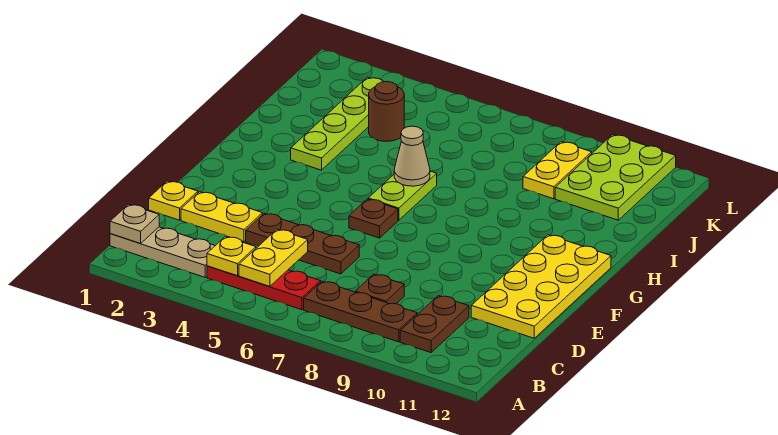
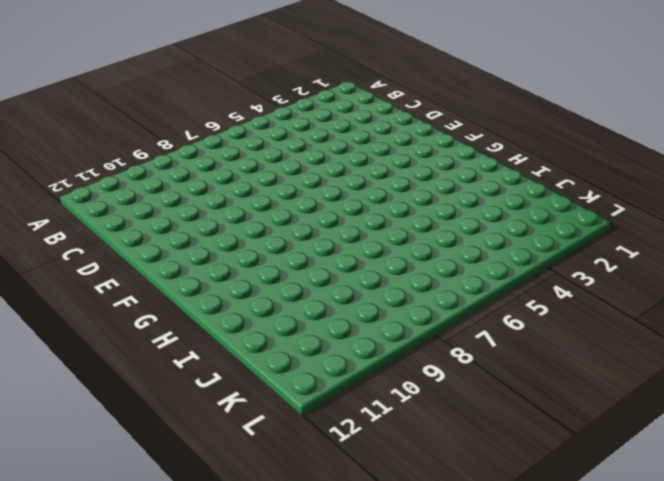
none -> tan 1x3 plate [110,227,215,277]
none -> red 1x3 plate [207,266,321,310]
none -> brown 1x3 plate [304,281,417,342]

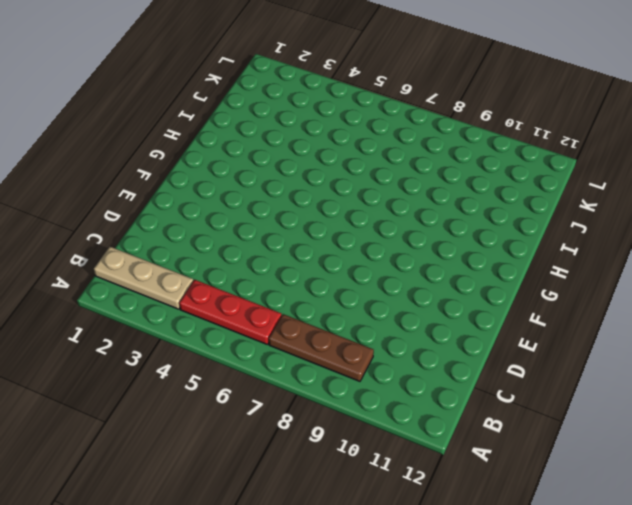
none -> brown 1x2 plate [400,296,469,353]
none -> brown 1x1 plate [355,274,404,304]
none -> yellow 1x1 plate [149,181,198,220]

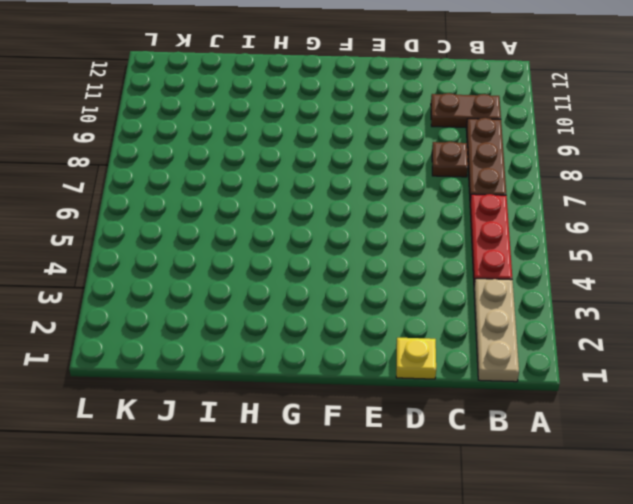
none -> yellow 1x2 plate [181,192,262,242]
none -> brown 1x3 plate [246,213,359,274]
none -> yellow 2x4 plate [471,235,611,338]

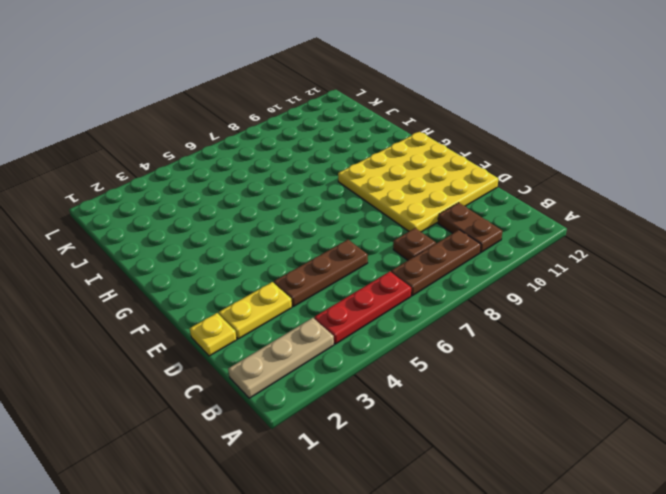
yellow 4x4 plate [338,132,498,232] -> yellow 2x4 plate [471,235,611,338]
none -> brown 1x1 plate [349,199,398,238]
none -> lime 1x2 plate [368,171,437,220]
none -> lime 1x4 plate [291,77,383,170]

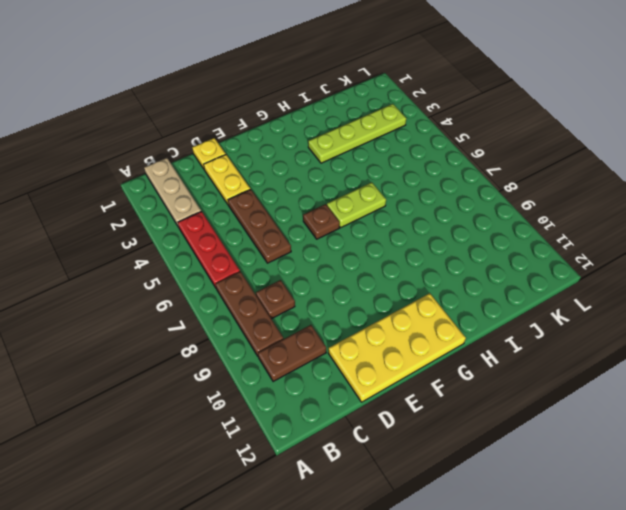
none -> brown 1x1 round brick [369,82,404,141]
none -> yellow 1x2 plate [523,142,592,199]
none -> lime 2x3 plate [555,135,676,220]

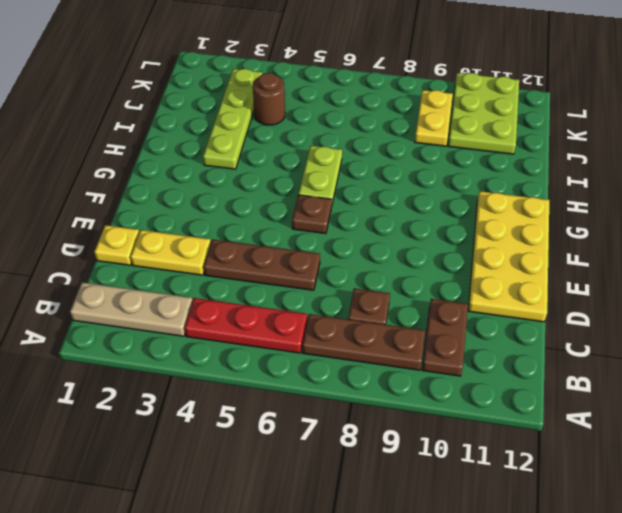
none -> tan 1x1 plate [110,204,159,244]
none -> yellow 1x1 plate [207,237,256,276]
none -> yellow 1x2 plate [239,229,308,286]

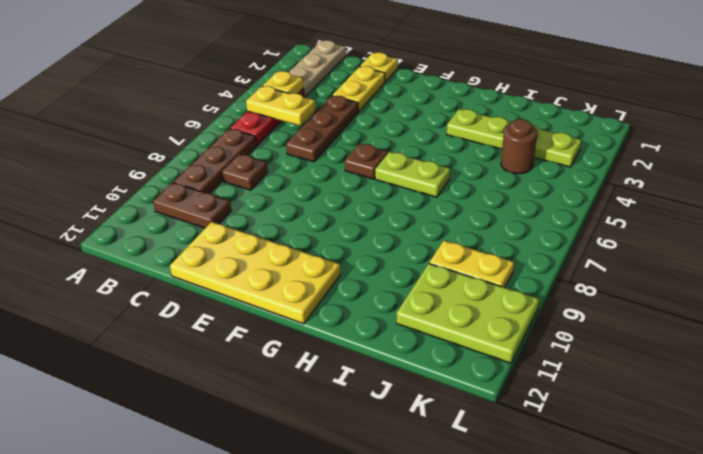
none -> tan 1x1 plate [110,204,159,244]
none -> tan 1x1 cone [394,126,430,186]

